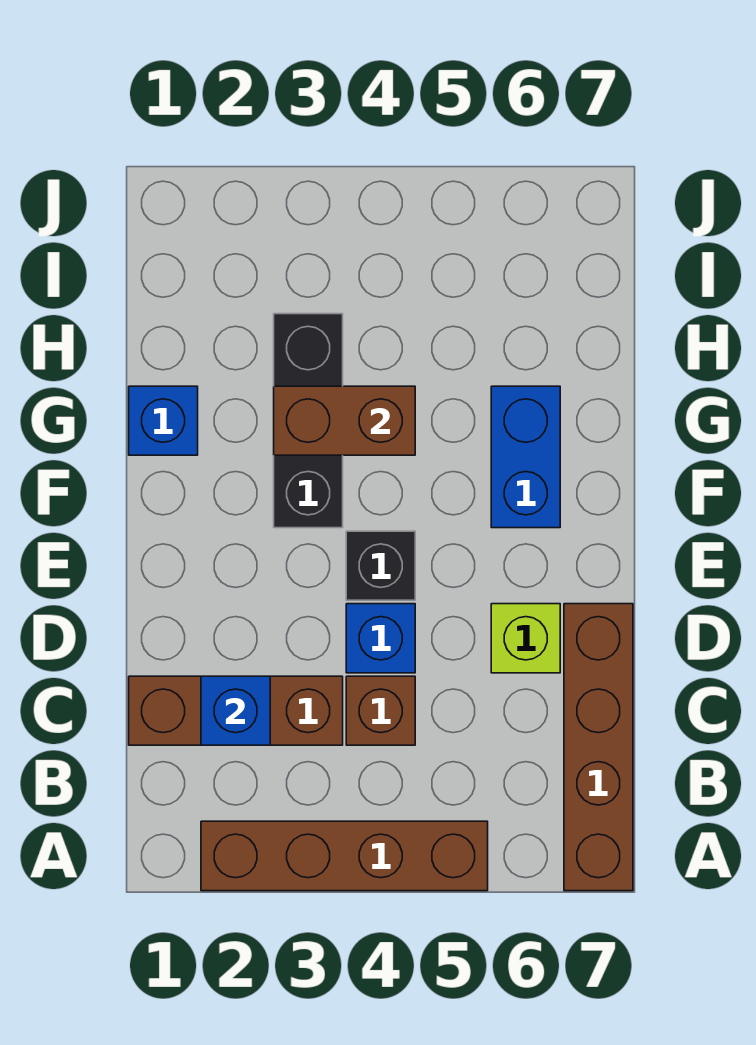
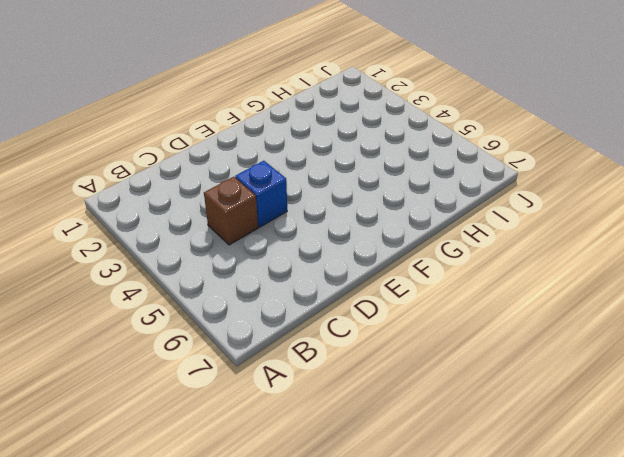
none -> brown 1x4 brick [201,821,488,891]
none -> brown 1x4 brick [564,604,633,891]
none -> brown 1x3 brick [129,676,343,745]

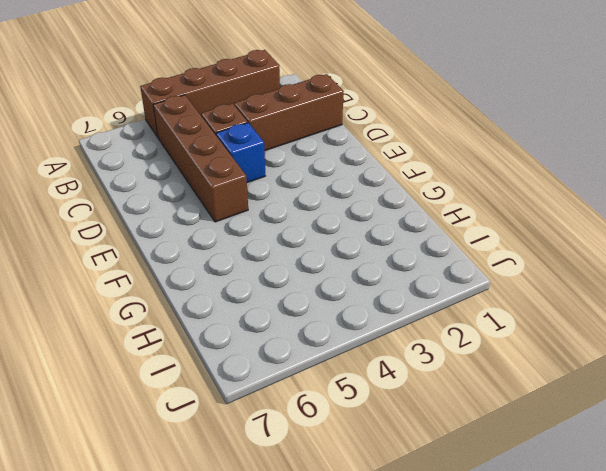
brown 1x4 brick [153,95,248,222] -> brown 1x4 brick moved to [564,604,633,891]
none -> lime 1x1 brick [491,604,560,673]
none -> black 1x1 brick [346,531,415,600]
none -> black 1x3 brick [274,314,343,528]

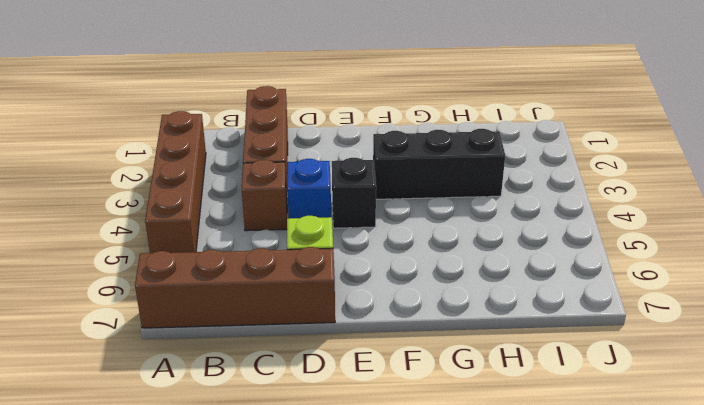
none -> blue 1x2 brick [491,386,560,528]
none -> blue 1x1 brick [129,386,198,455]
none -> blue 1x1 brick [201,676,270,745]

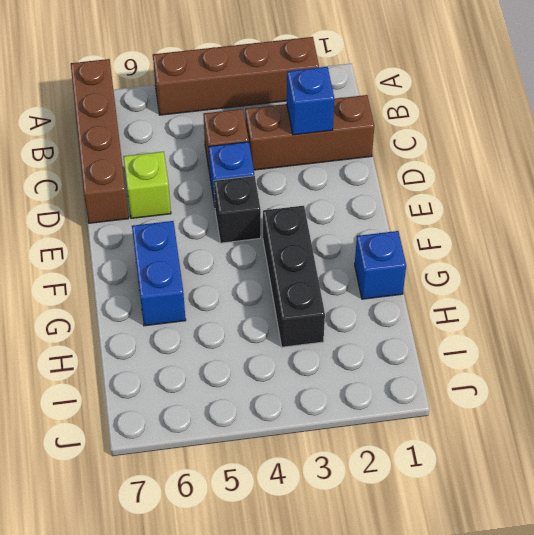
none -> brown 1x2 brick [274,386,415,455]

